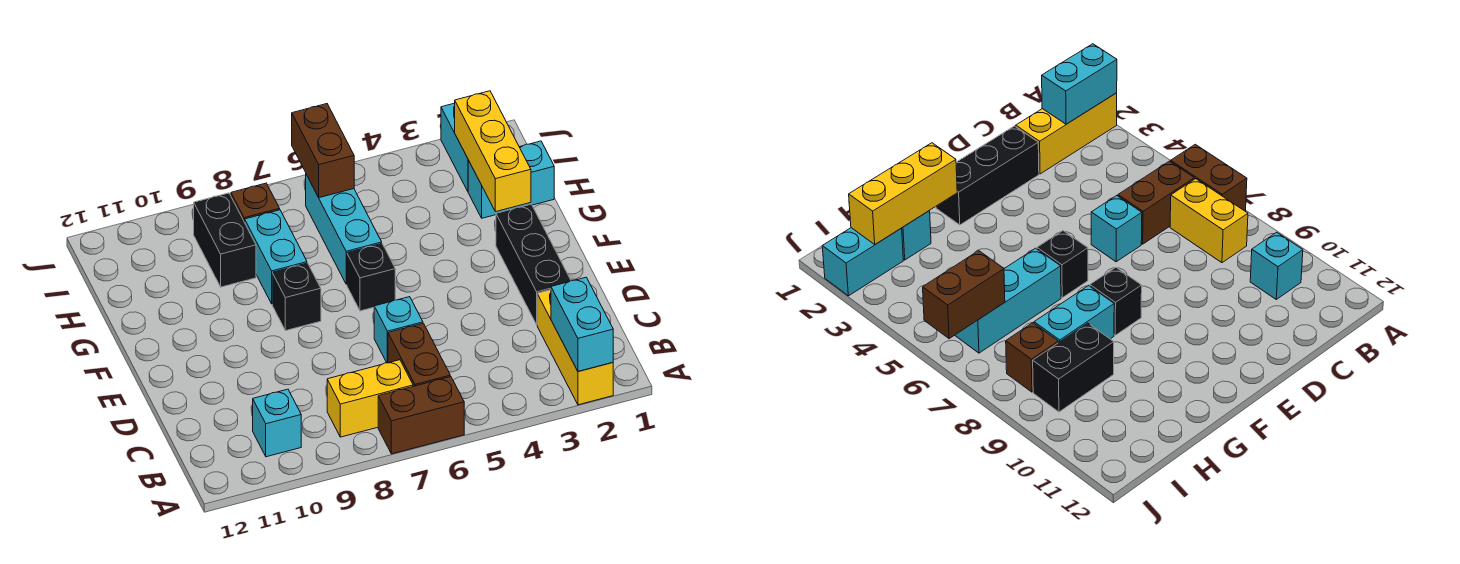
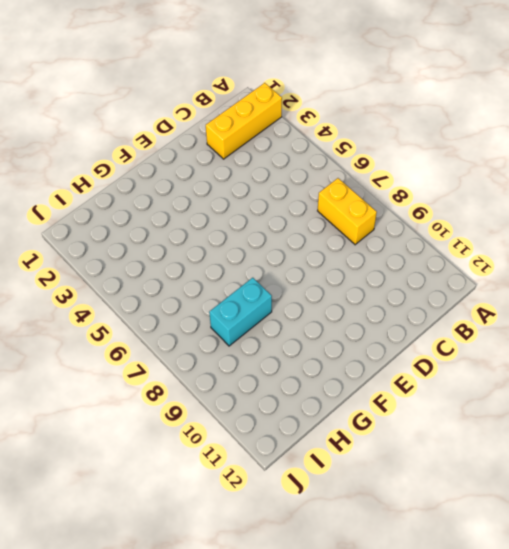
none -> brown 1x2 brick [378,377,464,454]
none -> brown 1x2 brick [388,323,450,386]
none -> cyan 1x1 brick [253,389,301,457]

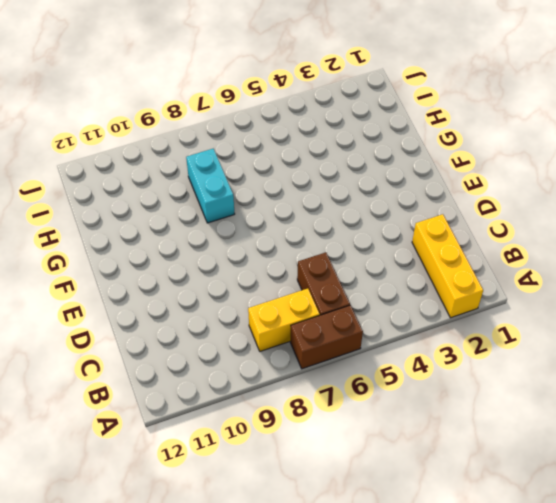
none -> cyan 1x1 brick [253,389,301,457]
none -> black 1x3 brick [496,204,571,325]
none -> cyan 1x1 brick [374,297,423,363]

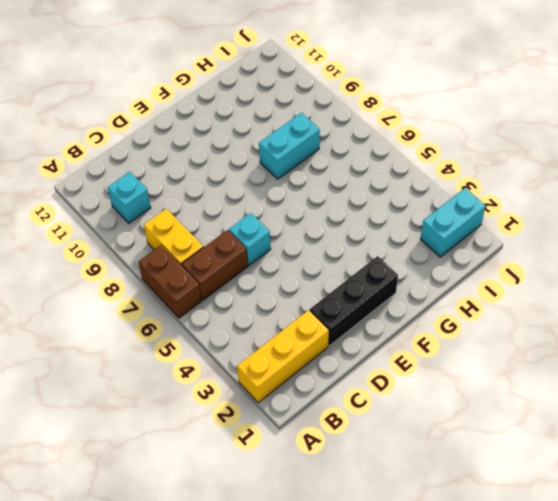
none -> black 1x1 brick [347,244,395,311]
none -> black 1x1 brick [272,263,321,331]
none -> cyan 1x3 brick [306,175,382,284]

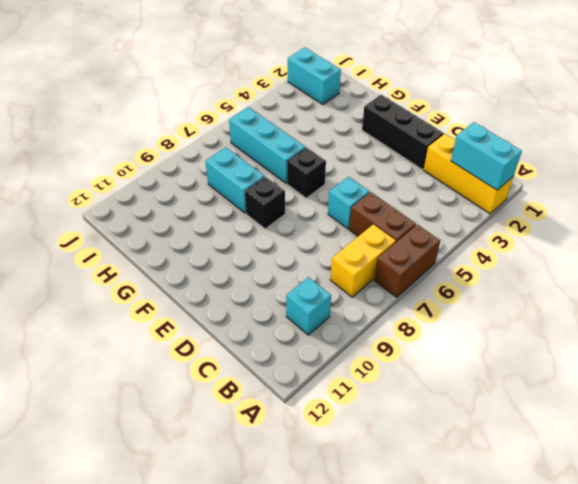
none -> cyan 1x2 brick [468,141,554,218]
none -> black 1x2 brick [194,193,256,287]
none -> brown 1x1 brick [231,183,280,222]

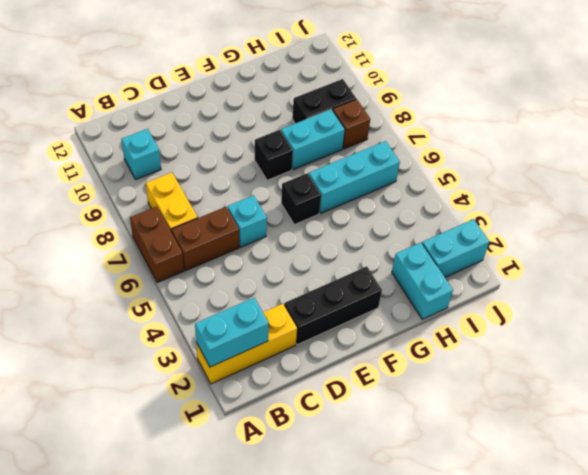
none -> yellow 1x3 brick [455,91,531,212]
none -> brown 1x2 brick [292,104,354,198]

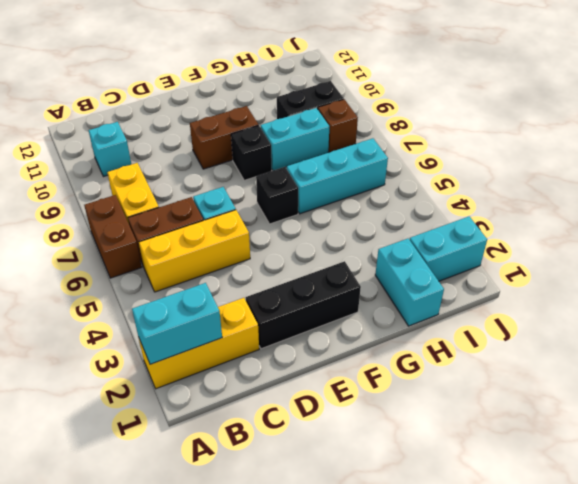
yellow 1x3 brick [139,210,250,292] -> yellow 1x3 brick moved to [455,91,531,212]
brown 1x2 brick [190,106,259,169] -> brown 1x2 brick moved to [292,104,354,198]

